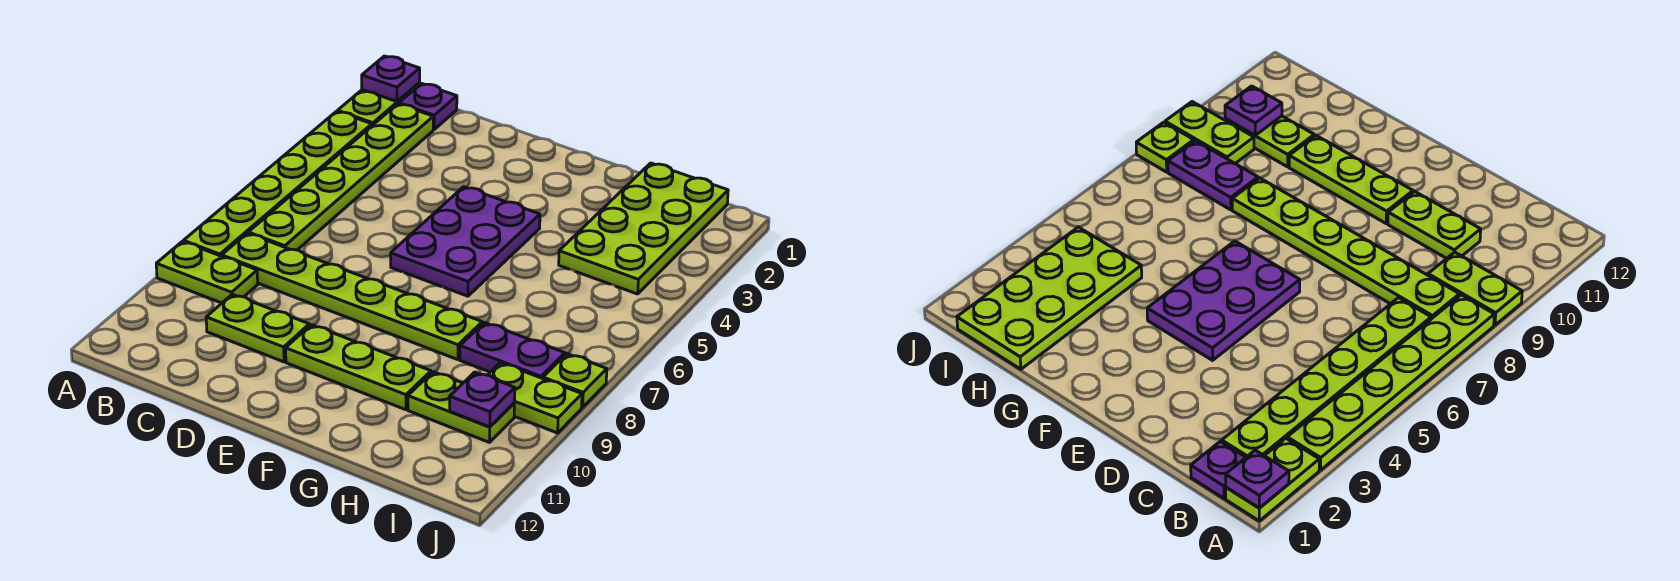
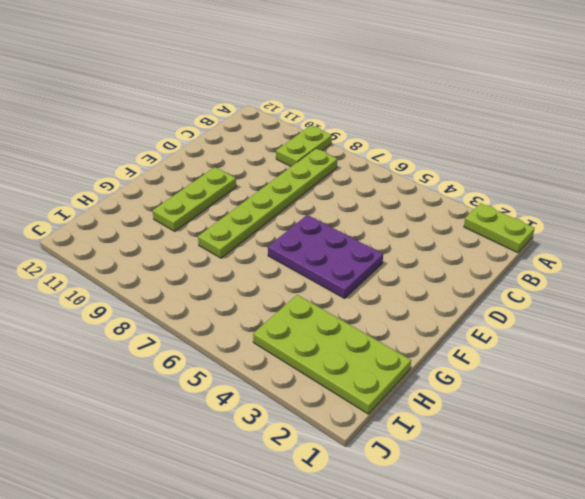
none -> lime 1x6 plate [184,111,372,256]
none -> purple 1x1 plate [399,84,457,129]
none -> lime 1x6 plate [248,104,433,250]

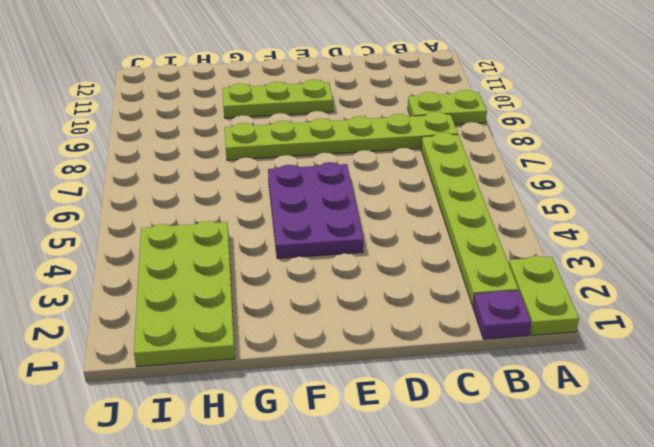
none -> lime 1x6 plate [184,111,372,256]
none -> lime 1x2 plate [206,294,309,362]
none -> purple 1x2 plate [460,323,565,379]

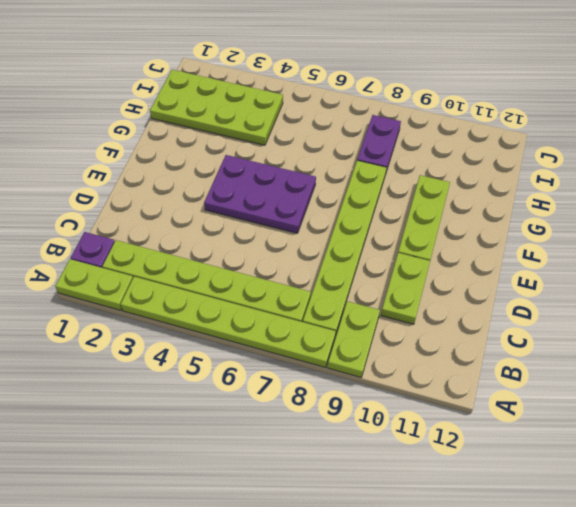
none -> lime 1x2 plate [408,372,514,442]
none -> lime 1x2 plate [488,363,582,433]
none -> lime 1x1 plate [543,354,607,407]

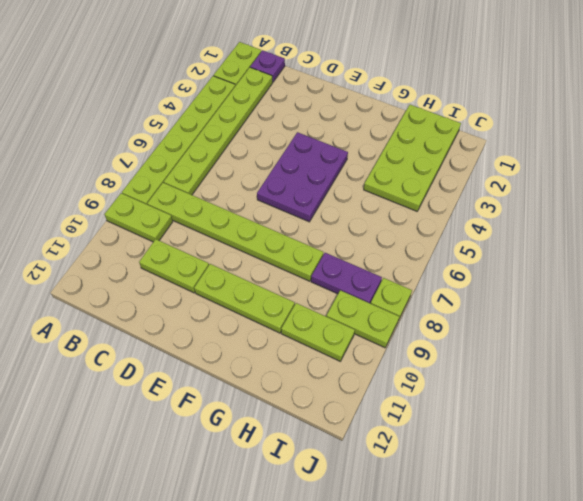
none -> purple 1x1 plate [362,56,420,102]
none -> purple 1x1 plate [450,372,515,427]

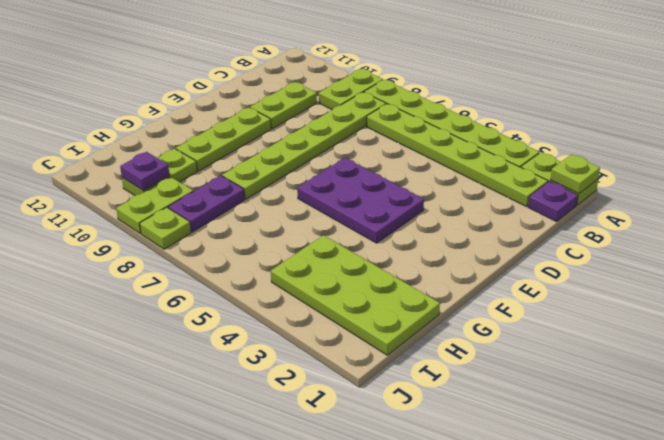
lime 1x1 plate [550,154,600,193] -> purple 1x1 plate [362,56,420,102]

